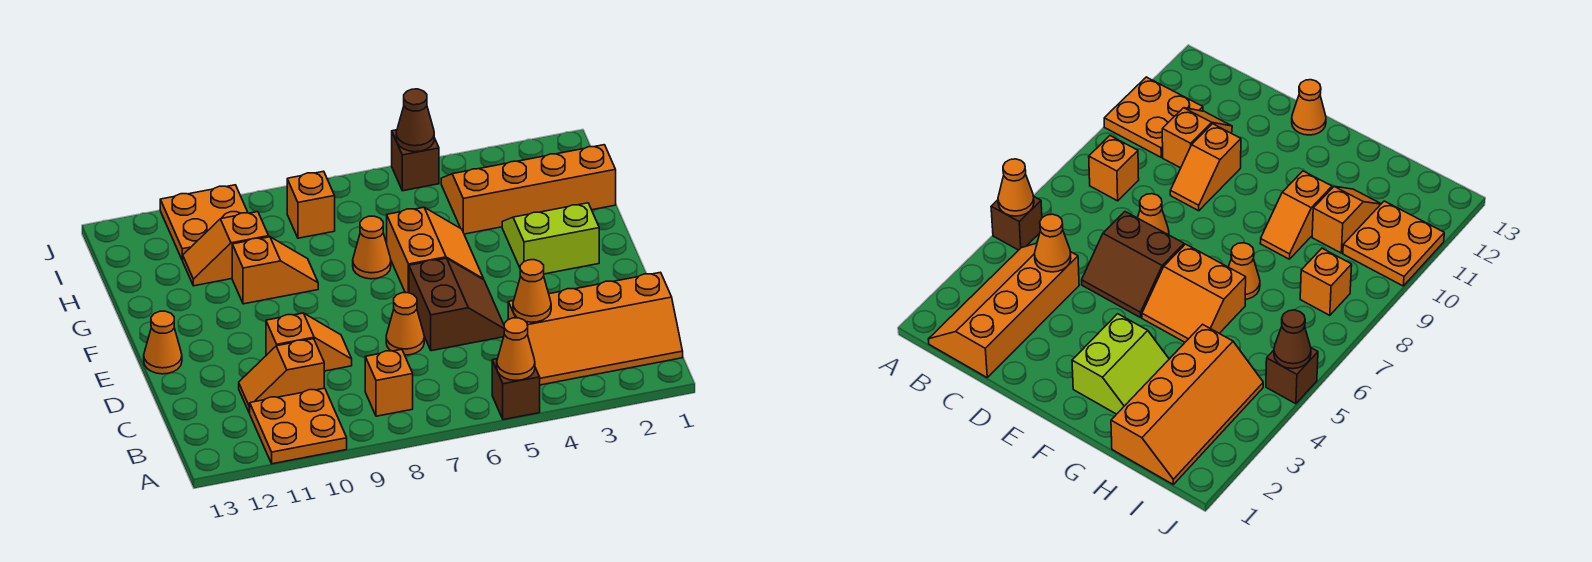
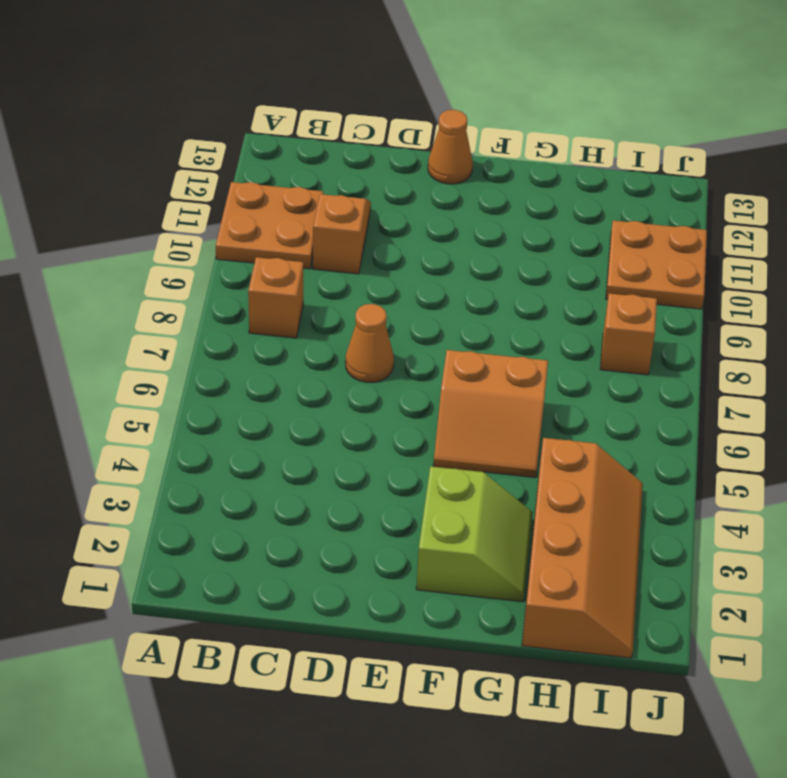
none -> brown 1x1 brick [492,359,540,420]
none -> orange 2x4 slope [508,272,683,385]
none -> brown 2x2 slope [409,258,504,351]

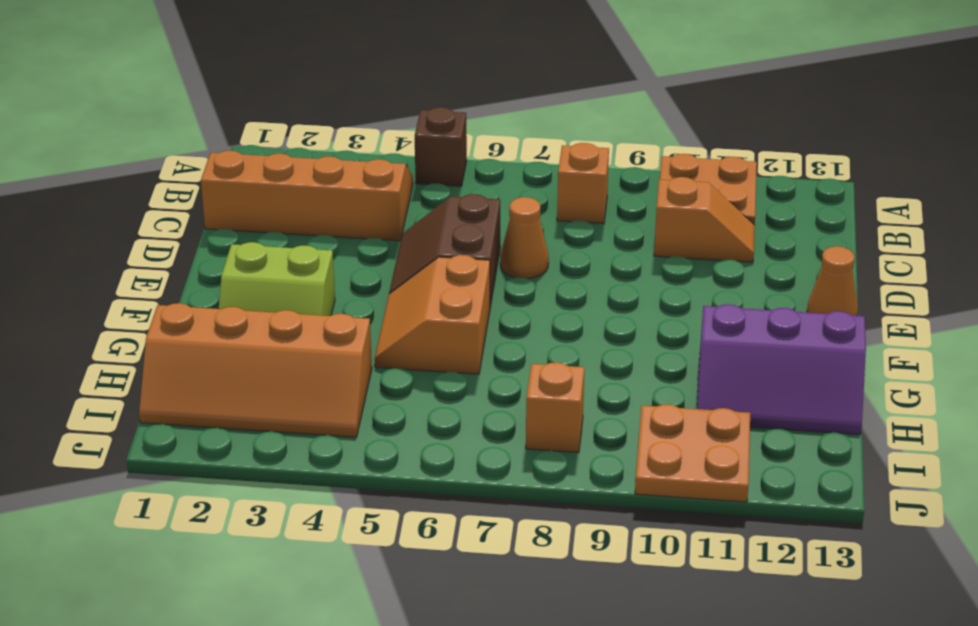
purple 2x3 slope [697,304,866,435] -> orange 1x2 slope [183,212,269,286]
none -> orange 1x2 slope [266,313,352,371]
none -> orange 1x1 cone [353,216,391,279]
none -> orange 1x2 slope [232,237,318,304]

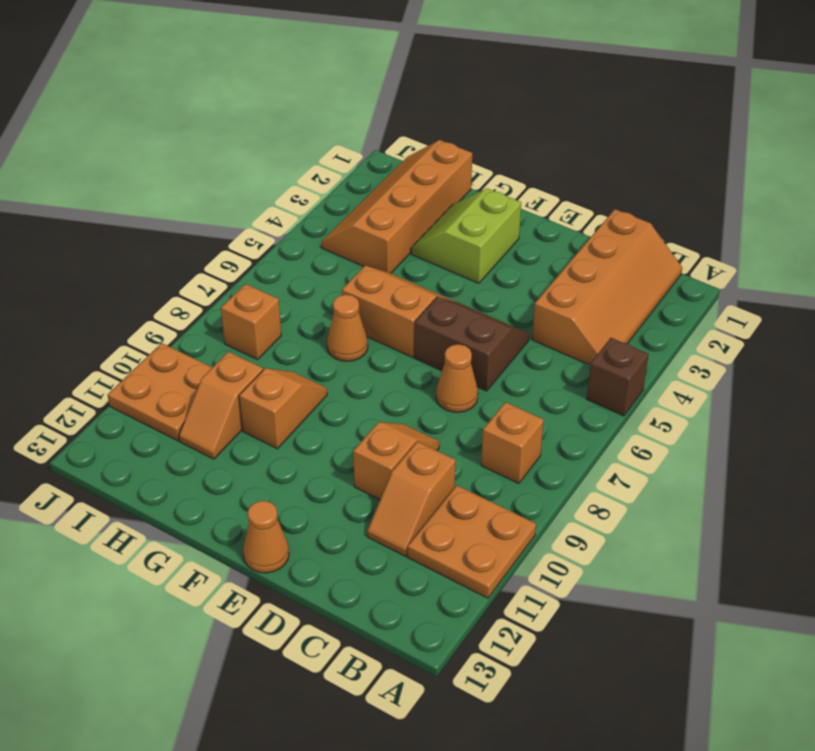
none -> brown 1x1 brick [392,130,439,191]
none -> orange 1x1 cone [497,318,535,381]
none -> orange 1x1 cone [513,260,551,322]

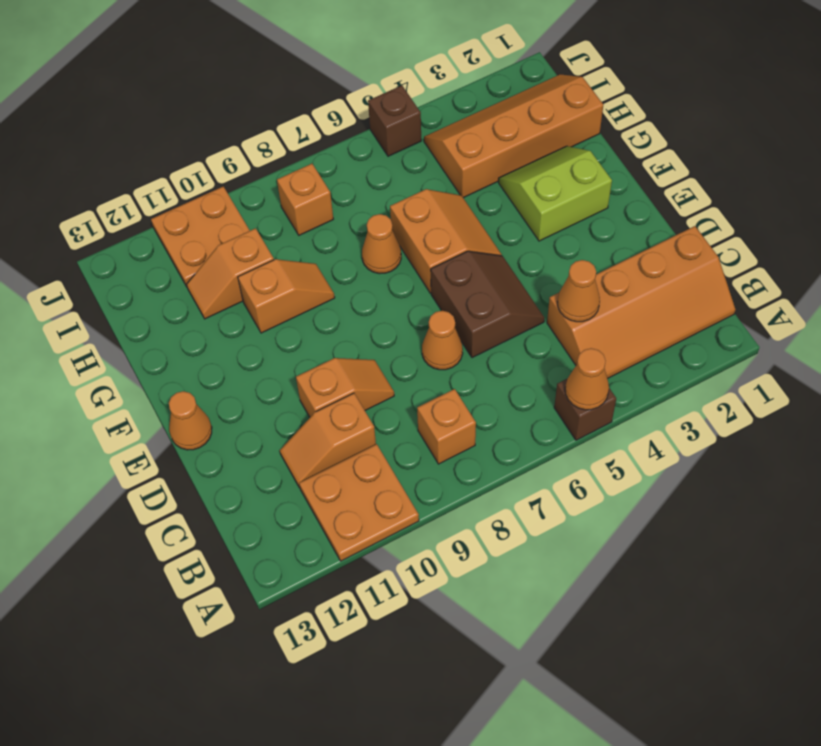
none -> brown 1x1 cone [396,89,434,152]

